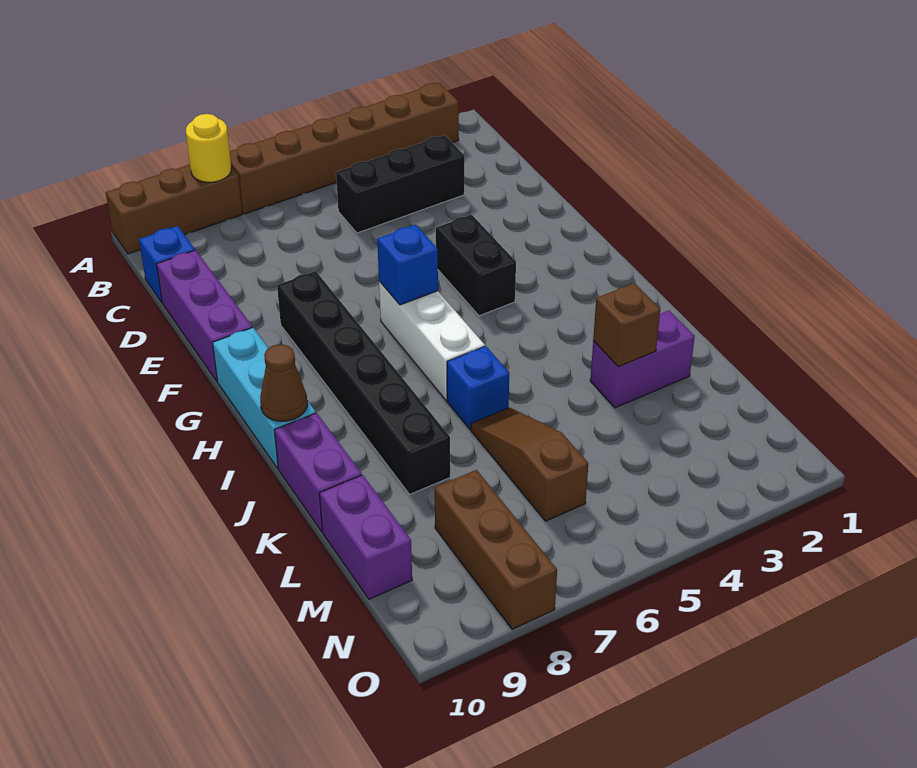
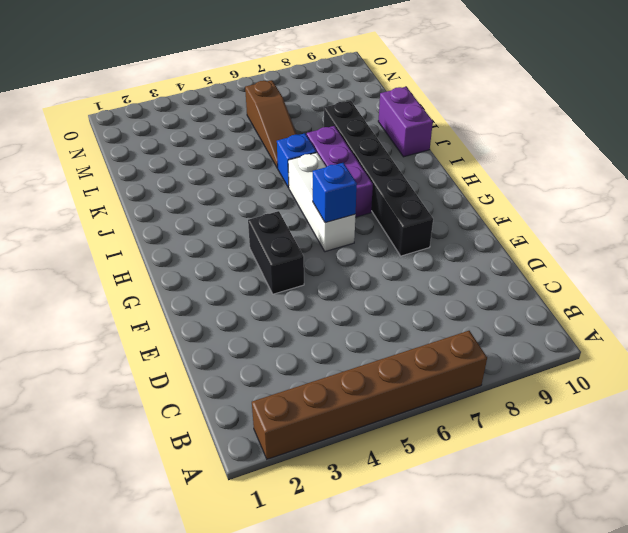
purple 1x3 brick [307,126,373,217] -> purple 1x3 brick moved to [157,250,252,381]
none -> brown 1x3 brick [106,165,242,254]
none -> black 1x3 brick [336,135,464,233]
none -> blue 1x1 brick [139,226,195,302]

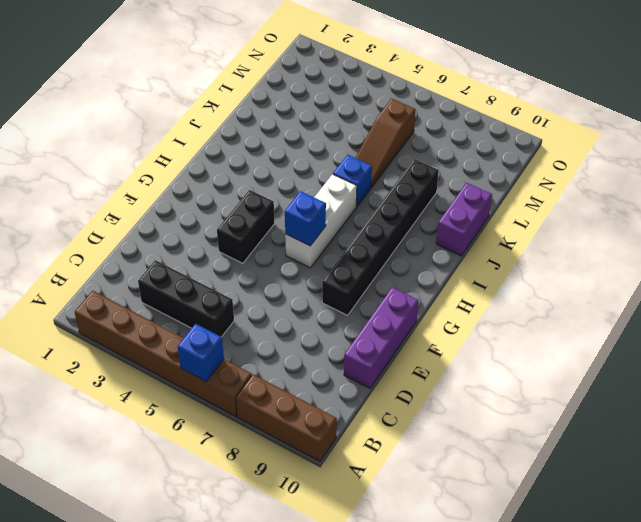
blue 1x1 brick [178,324,224,382] -> blue 1x1 brick moved to [139,226,195,302]
none -> cyan 1x3 brick [213,328,316,469]
none -> purple 1x2 brick [590,310,695,408]
none -> purple 1x2 brick [319,475,412,599]

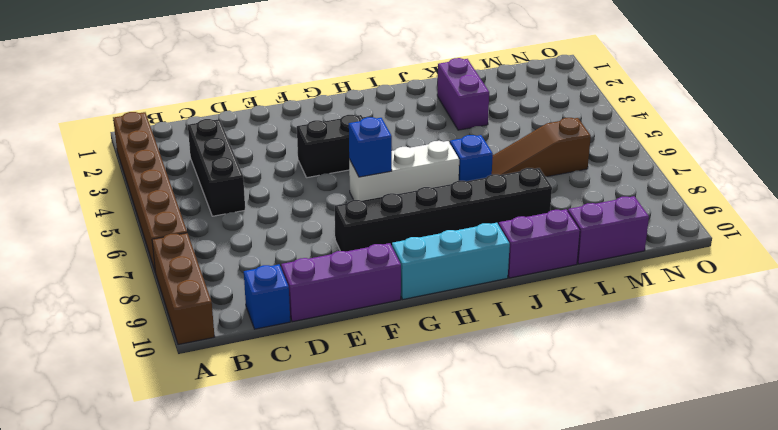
none -> brown 1x3 brick [435,470,557,629]
none -> yellow 1x1 round brick [186,114,231,182]
none -> brown 1x1 cone [260,344,307,421]

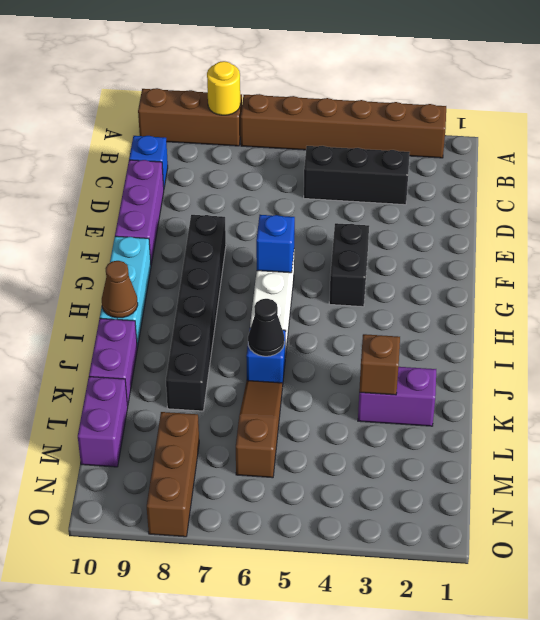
black 1x1 cone [248,299,284,356] -> none

